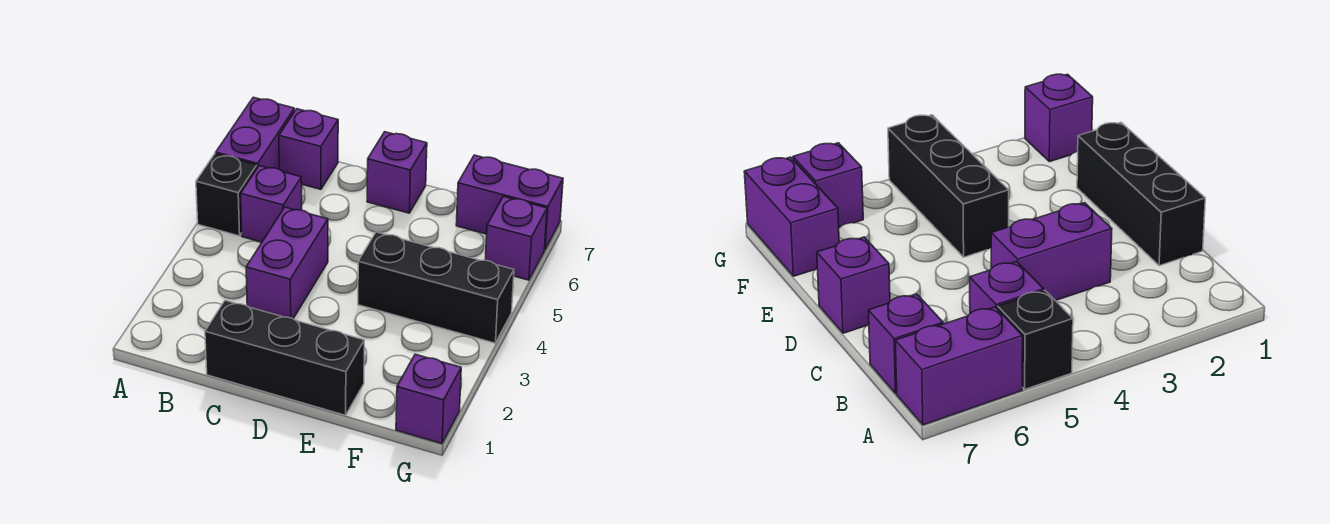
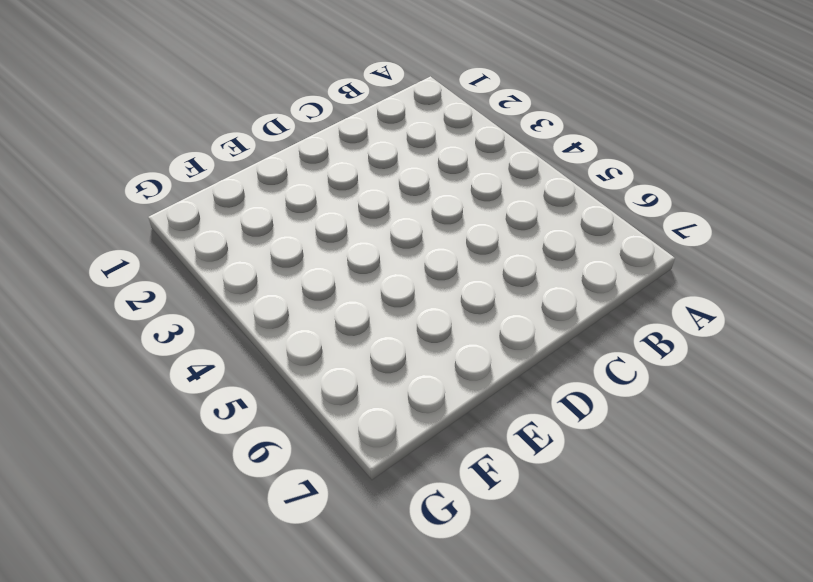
none -> black 1x1 brick [196,154,257,236]
none -> purple 1x2 brick [216,97,294,169]

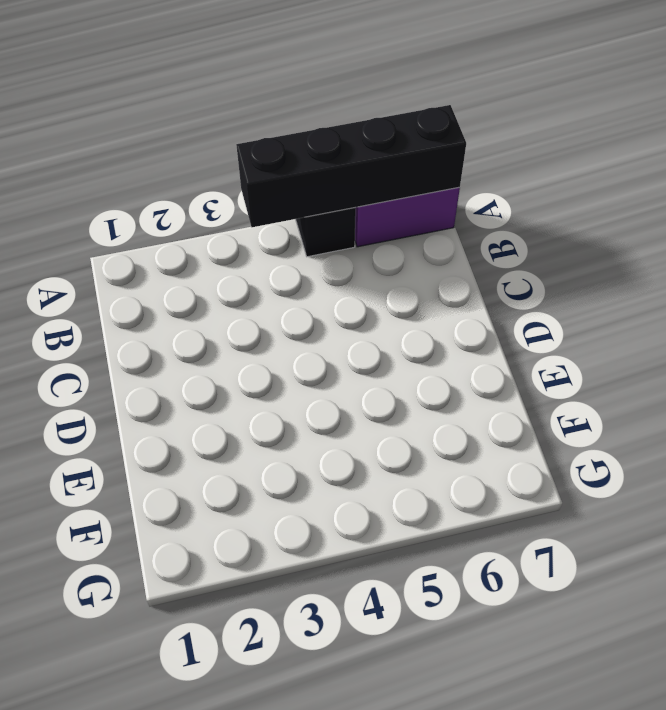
black 1x4 brick [236,105,466,227] -> none
none -> purple 1x1 brick [241,166,302,242]
none -> purple 1x1 brick [279,109,338,189]

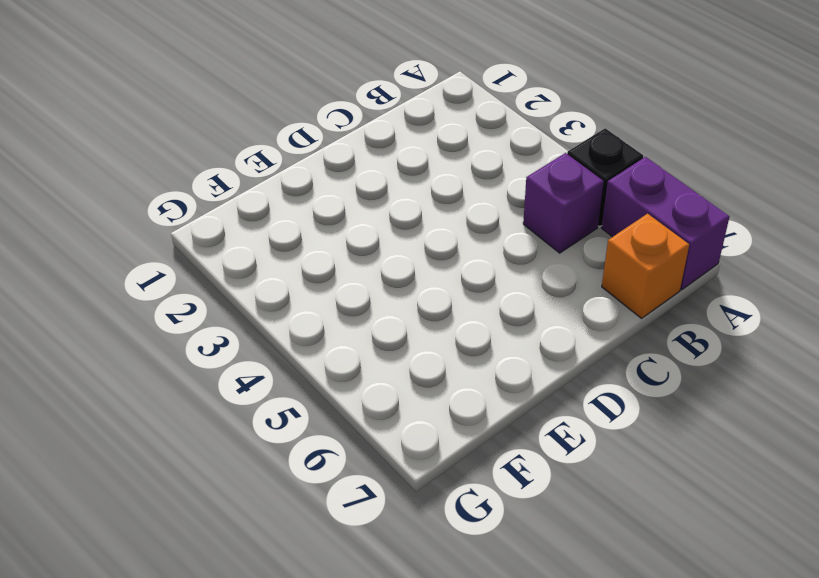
orange 1x1 brick [602,214,689,318] -> purple 1x1 brick [279,109,338,189]
none -> black 1x3 brick [205,300,364,415]
none -> purple 1x2 brick [246,207,328,319]

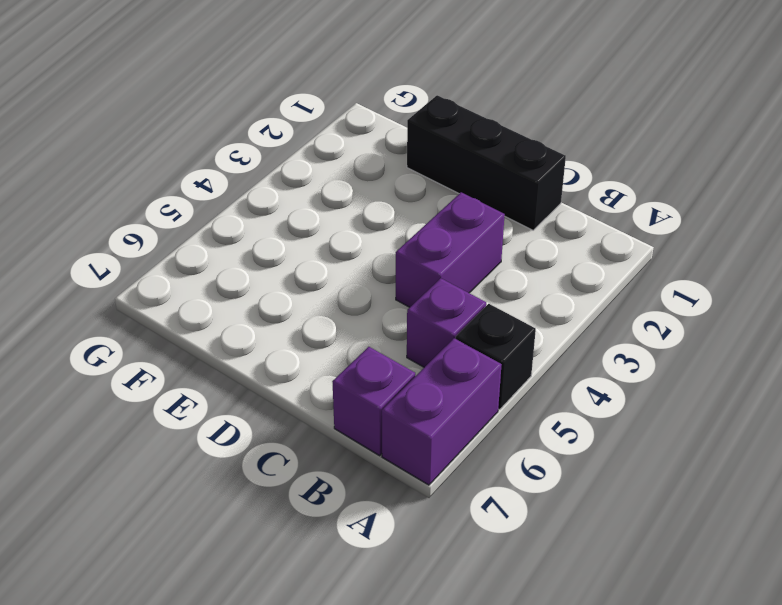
none -> purple 1x1 brick [367,132,427,213]
none -> black 1x3 brick [358,232,514,343]

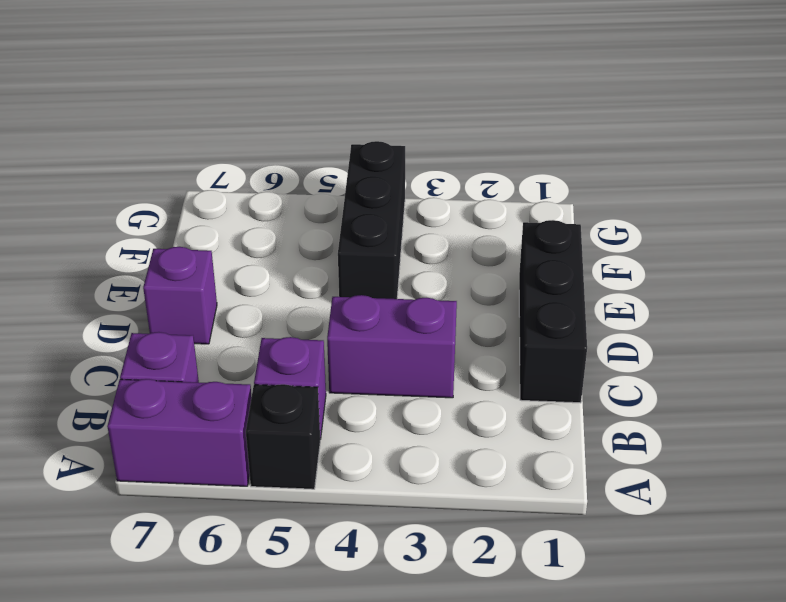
none -> purple 1x2 brick [456,155,563,250]
none -> purple 1x1 brick [396,354,461,444]

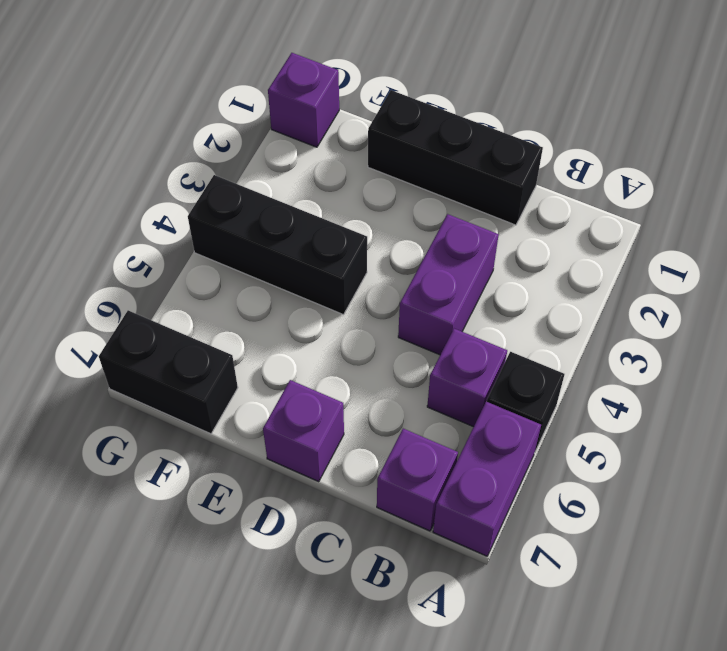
black 1x2 brick [99,310,238,434] -> purple 1x2 brick [456,155,563,250]
none -> purple 1x1 brick [485,196,547,280]

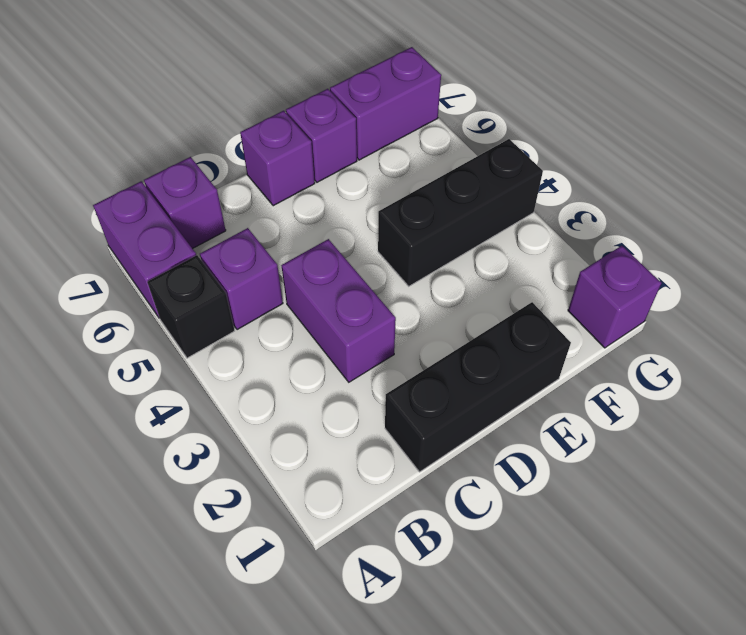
purple 1x1 brick [286,89,357,182] -> purple 1x1 brick moved to [485,196,547,280]

